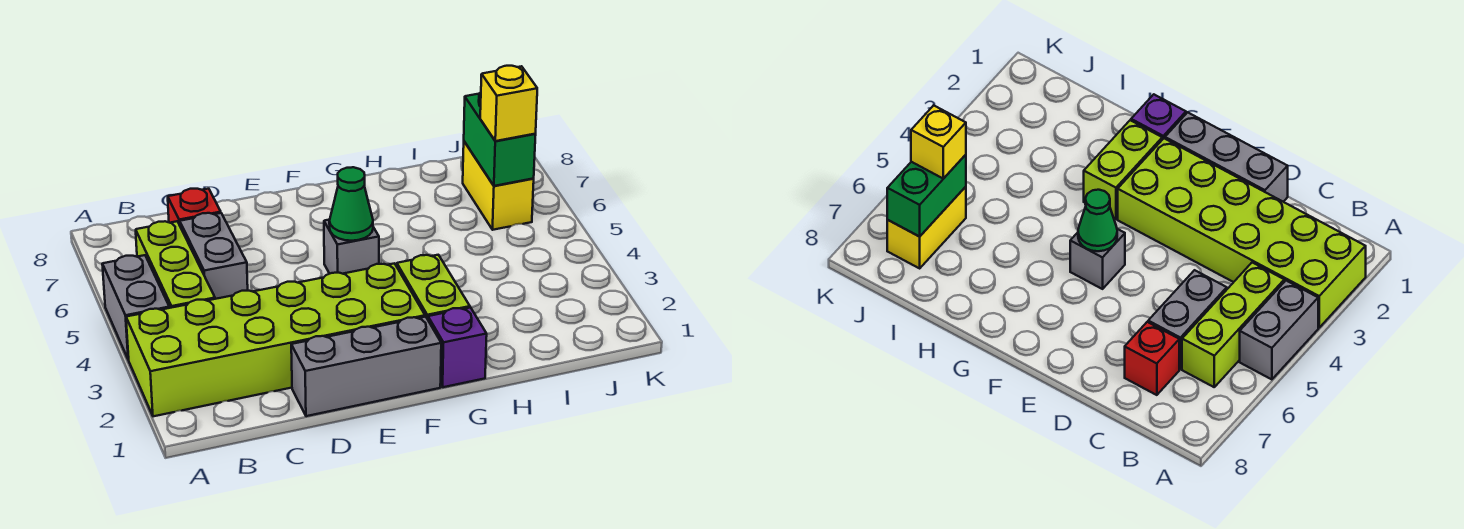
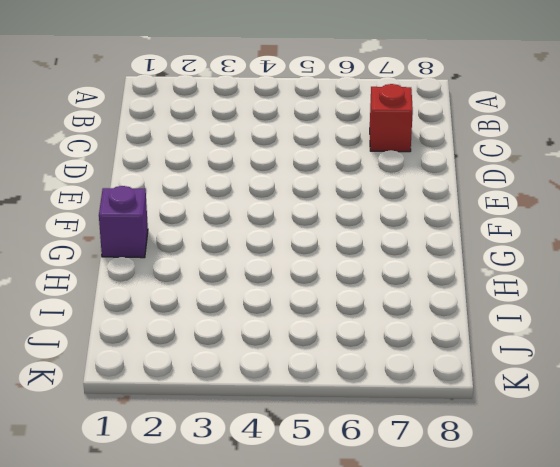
none -> lime 2x6 brick [126,263,425,416]
none -> grey 1x2 brick [102,255,169,360]
none -> lime 1x3 brick [136,221,215,308]

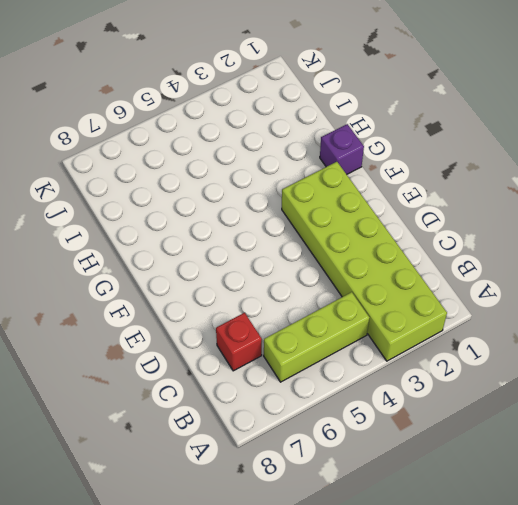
none -> grey 1x2 brick [102,255,169,360]
none -> grey 1x2 brick [180,213,248,299]
none -> grey 1x3 brick [291,317,441,416]

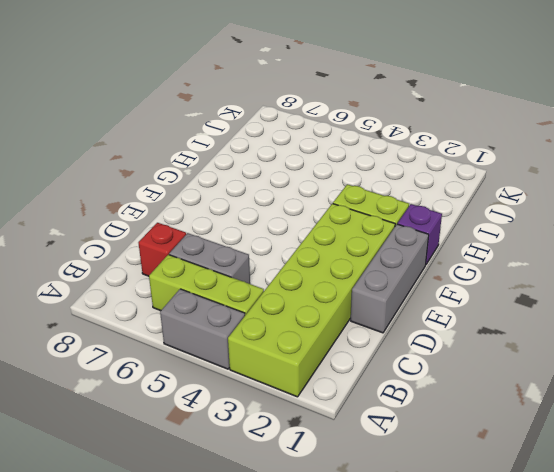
none -> grey 1x1 brick [324,220,379,274]
none -> yellow 1x2 brick [463,142,534,230]
none -> green 1x1 cone [329,167,373,241]

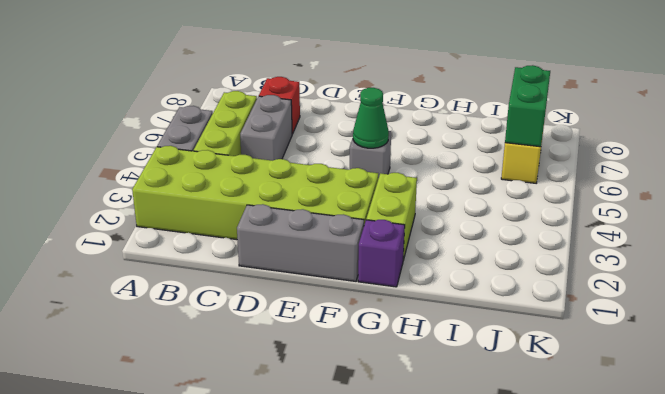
none -> yellow 1x1 brick [480,66,537,141]

